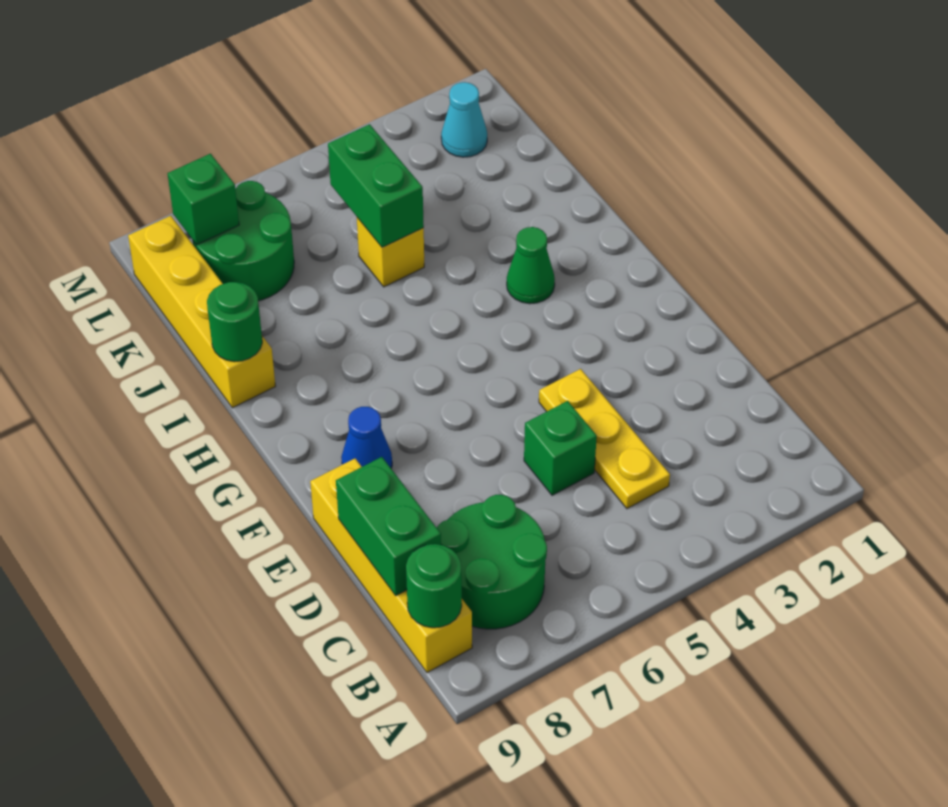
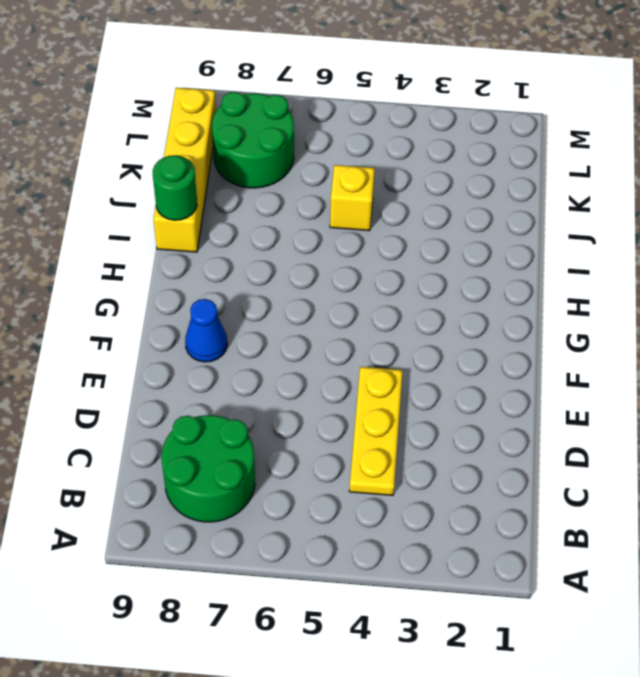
none -> yellow 1x4 brick [310,459,472,673]
none -> green 1x1 brick [524,401,597,495]
none -> green 1x1 cone [507,227,555,304]

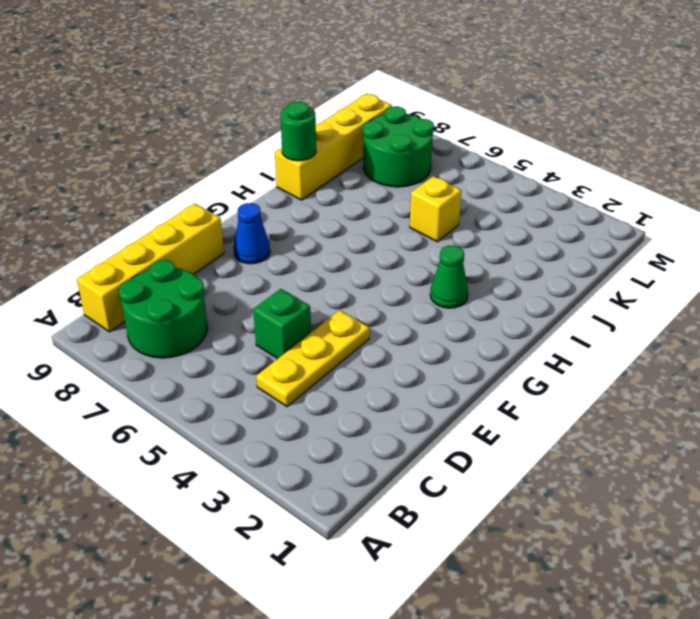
none -> cyan 1x1 cone [441,82,487,157]
none -> green 1x1 round brick [406,544,462,628]
none -> green 1x2 brick [336,457,441,596]

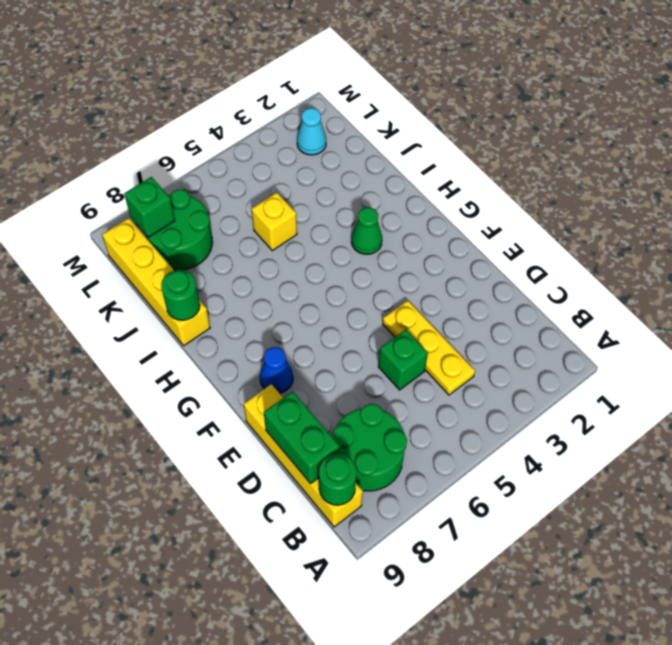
none -> green 1x2 brick [328,124,424,247]

